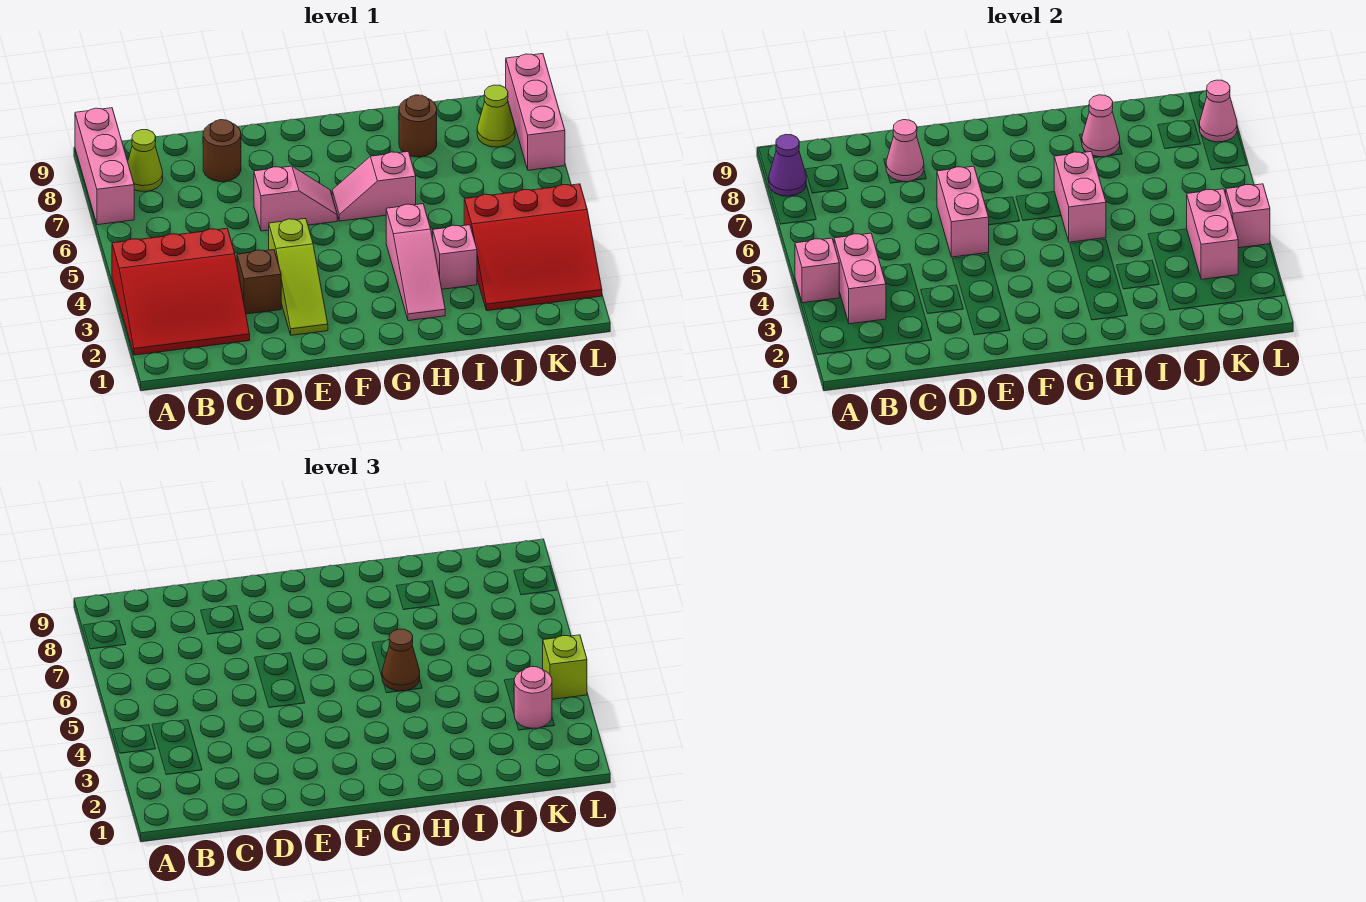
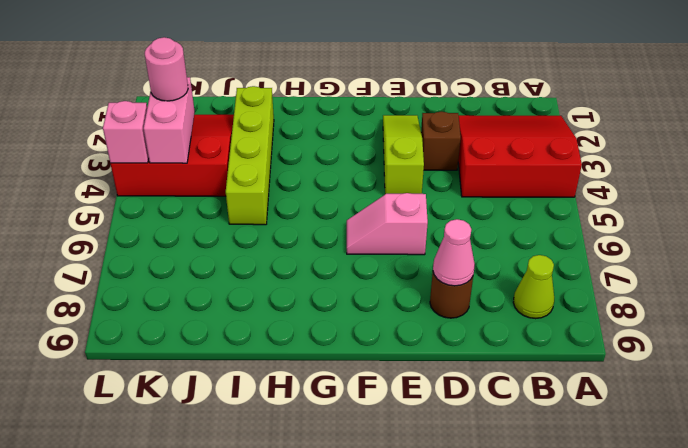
lime 1x4 brick [226,86,274,225] -> pink 1x1 brick [433,225,477,289]
none -> pink 1x3 brick [75,108,134,225]
none -> pink 1x2 slope [332,152,416,221]
none -> pink 1x3 slope [386,204,445,321]

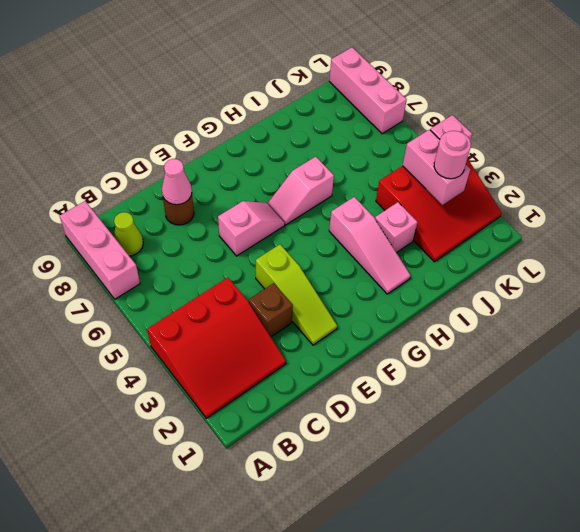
none -> brown 1x1 round brick [399,95,437,157]
none -> lime 1x1 cone [477,85,515,147]
none -> pink 1x1 brick [795,238,839,303]

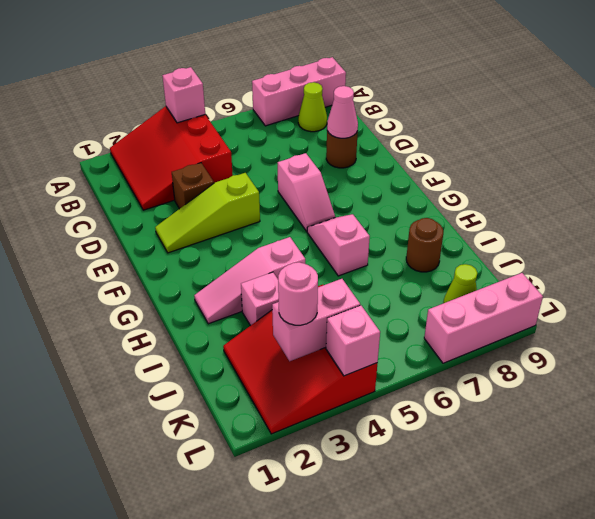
none -> purple 1x1 cone [769,134,806,196]
none -> pink 1x2 brick [834,233,886,324]
none -> pink 1x2 brick [937,166,989,257]

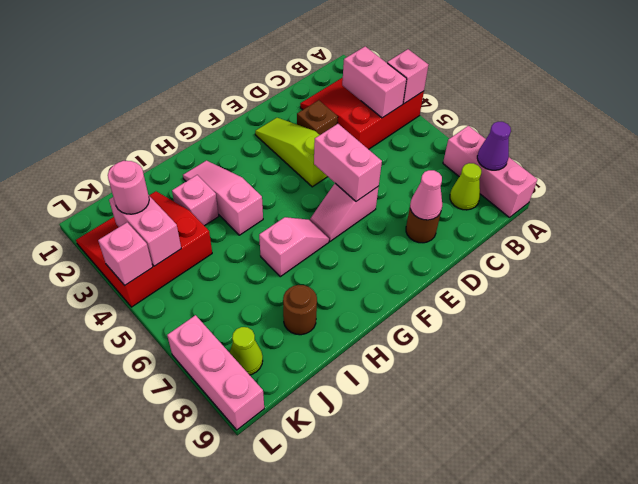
none -> pink 1x2 brick [1054,152,1106,242]
none -> pink 1x1 cone [1082,95,1120,157]
none -> pink 1x1 cone [1199,80,1237,142]

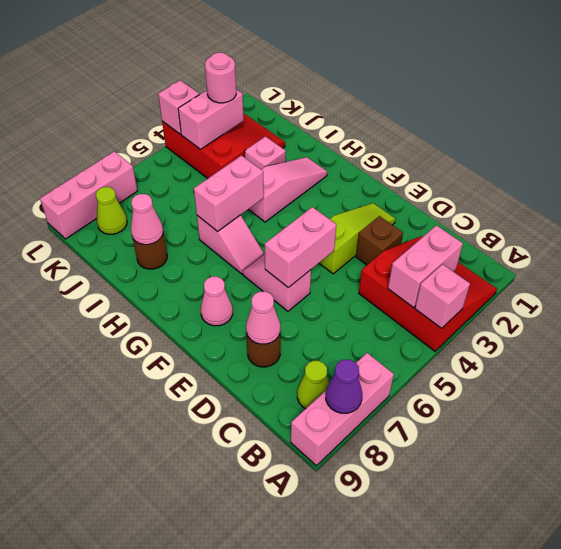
pink 1x1 cone [201,277,233,326] -> pink 1x1 cone moved to [1199,80,1237,142]
none -> brown 1x1 cone [382,629,420,691]
none -> lime 1x1 brick [543,635,587,699]

